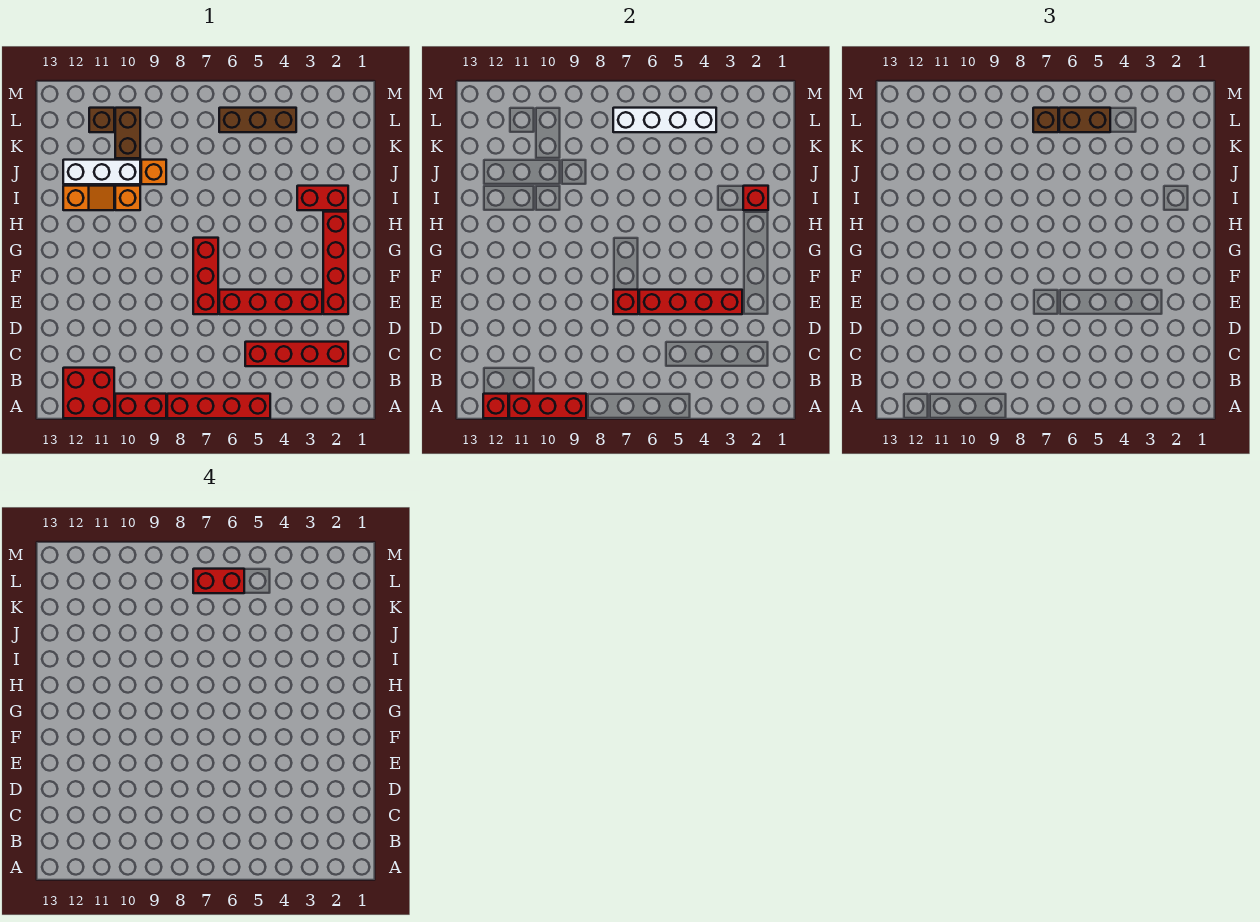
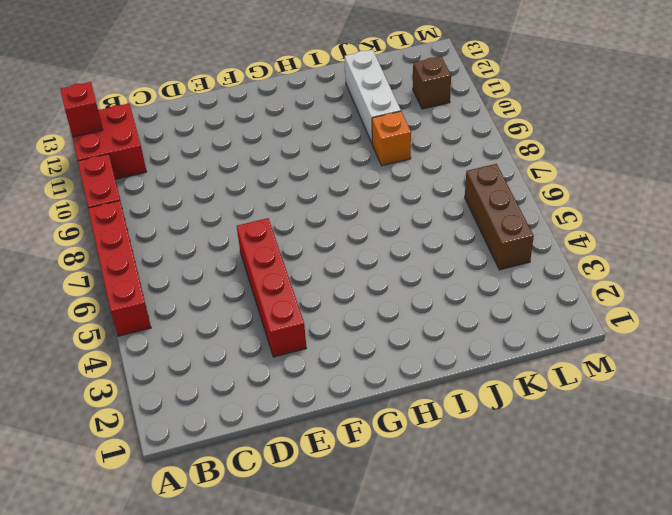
none -> red 1x4 brick [245,342,348,366]
none -> red 1x4 brick [323,212,348,314]
none -> red 1x3 brick [193,238,218,314]

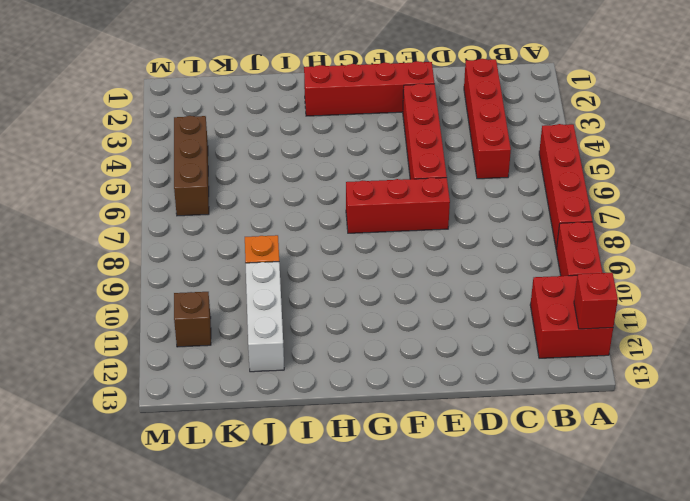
none -> red 1x2 brick [297,186,348,210]
none -> orange 1x1 brick [115,186,140,210]
none -> orange 1x2 slope [63,186,114,210]

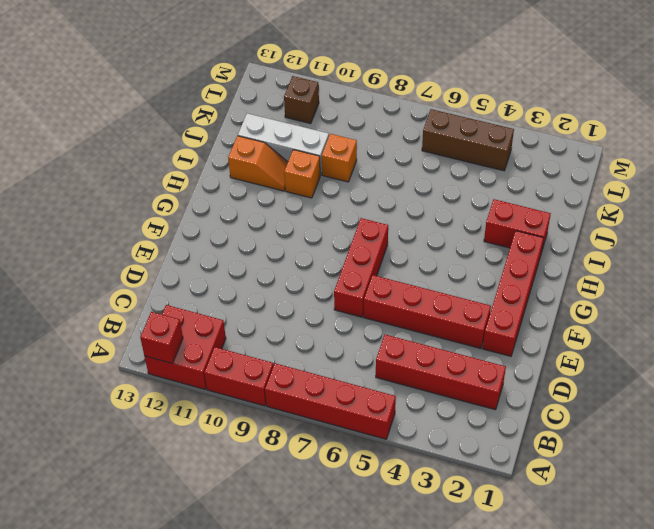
none -> brown 1x2 brick [115,108,140,158]
none -> red 1x3 brick [509,394,586,418]
none -> red 1x4 brick [639,290,742,314]

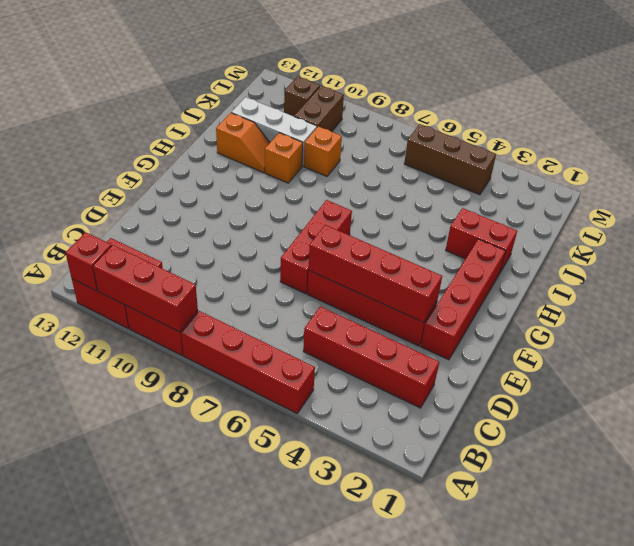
none -> red 1x1 brick [613,290,638,314]
none -> red 1x1 brick [743,186,768,210]
none -> white 1x4 brick [613,108,716,132]

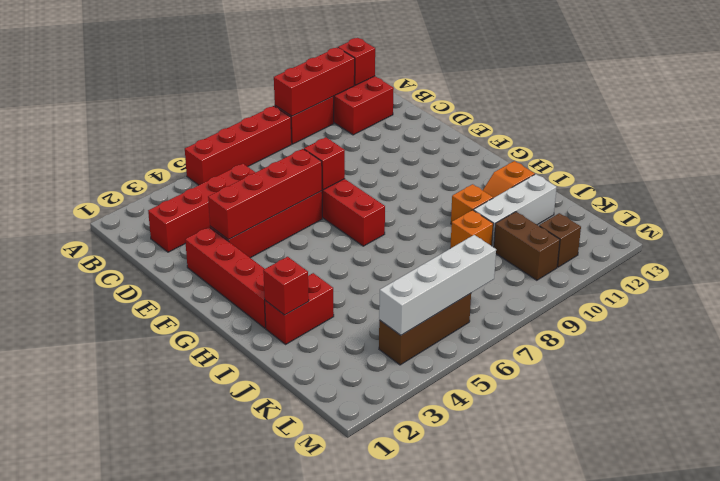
none -> brown 1x2 brick [1059,108,1110,132]
none -> brown 1x1 brick [1033,108,1058,132]
none -> red 1x2 brick [193,569,244,593]

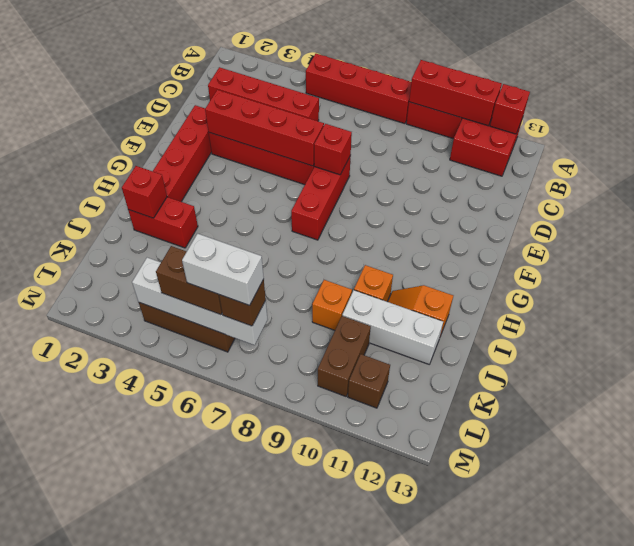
white 1x2 brick [182,234,264,305] -> red 1x2 brick [193,569,244,593]

